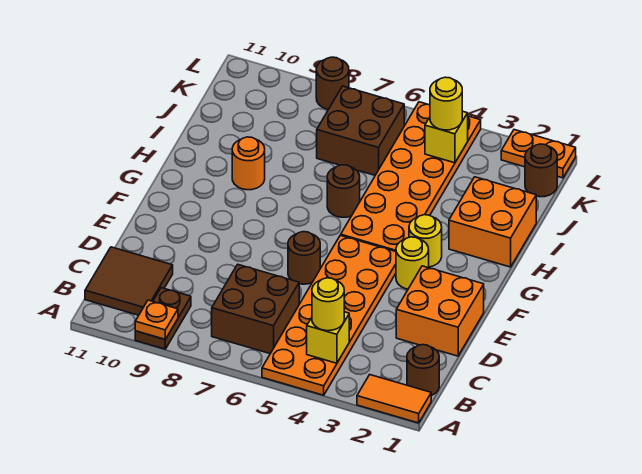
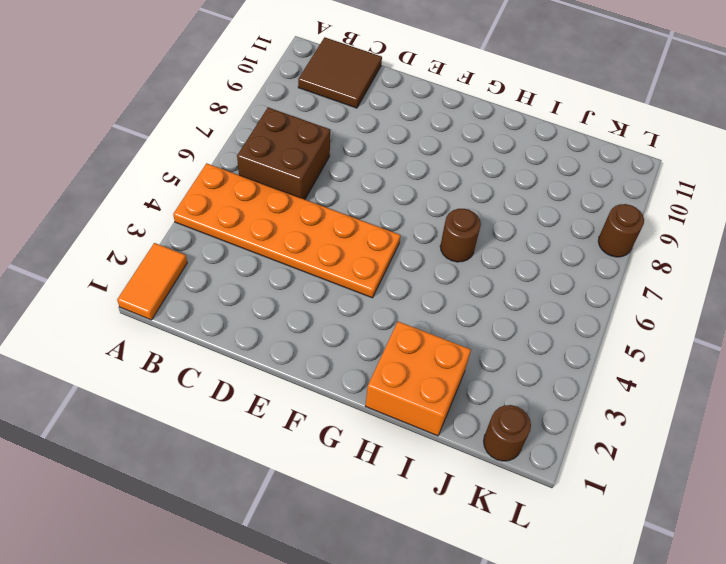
none -> brown 1x2 plate [135,288,191,349]
none -> brown 1x1 round brick [407,345,439,396]
none -> orange 2x2 brick [396,266,484,356]

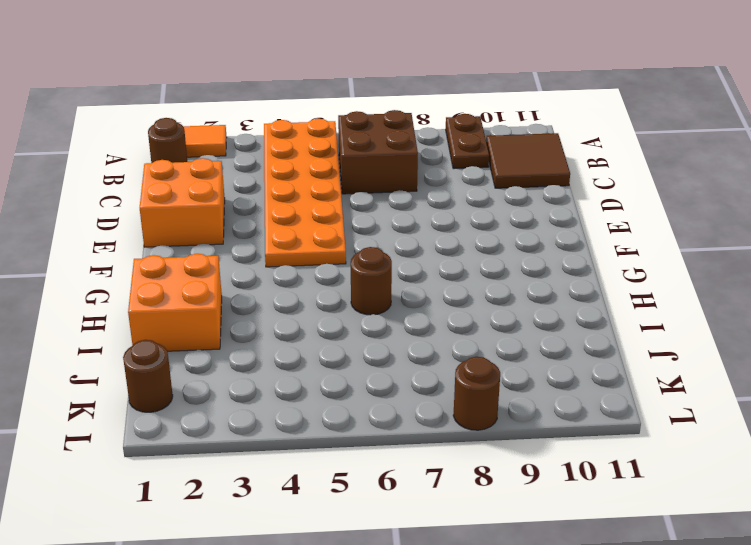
none -> brown 1x1 round brick [288,232,320,284]
none -> yellow 1x1 round brick [396,237,429,289]
none -> yellow 1x1 round brick [409,215,442,267]

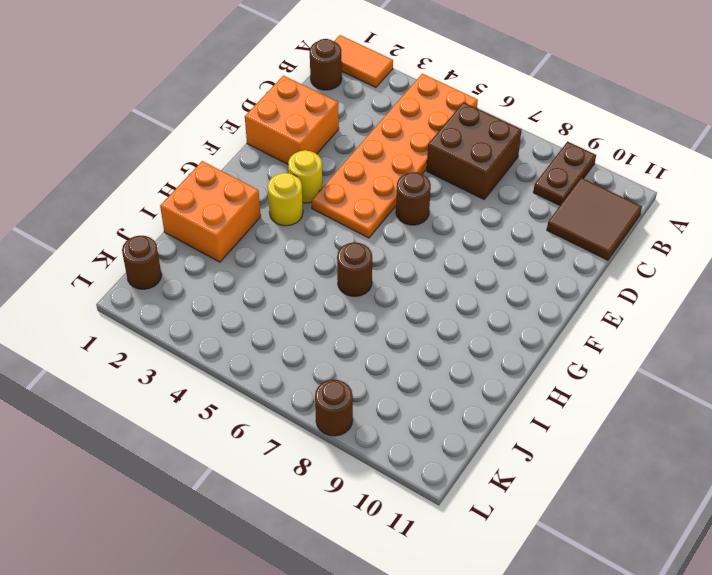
none -> orange 2x6 plate [341,102,481,252]
none -> orange 1x1 round brick [232,137,265,190]
none -> brown 2x2 brick [317,86,404,175]

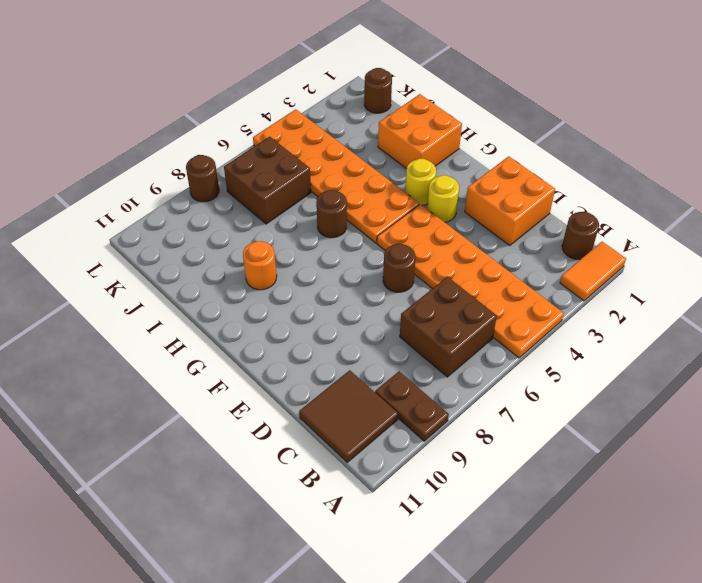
none -> orange 1x2 plate [501,130,576,178]
none -> orange 1x1 plate [135,300,178,339]
none -> yellow 1x1 brick [307,312,349,363]

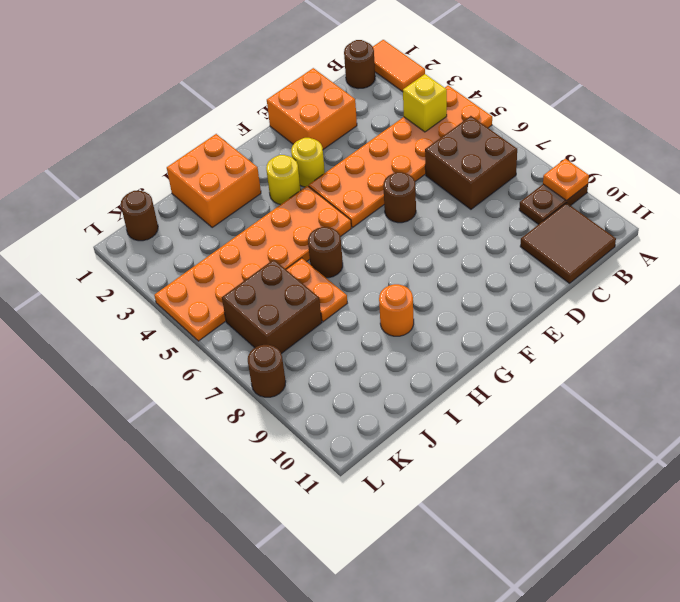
orange 1x2 plate [286,258,347,322] -> orange 1x2 plate moved to [501,130,576,178]
none -> yellow 1x1 brick [425,111,468,163]
none -> yellow 1x1 round brick [312,278,344,331]
none -> yellow 1x1 round brick [430,77,462,130]

